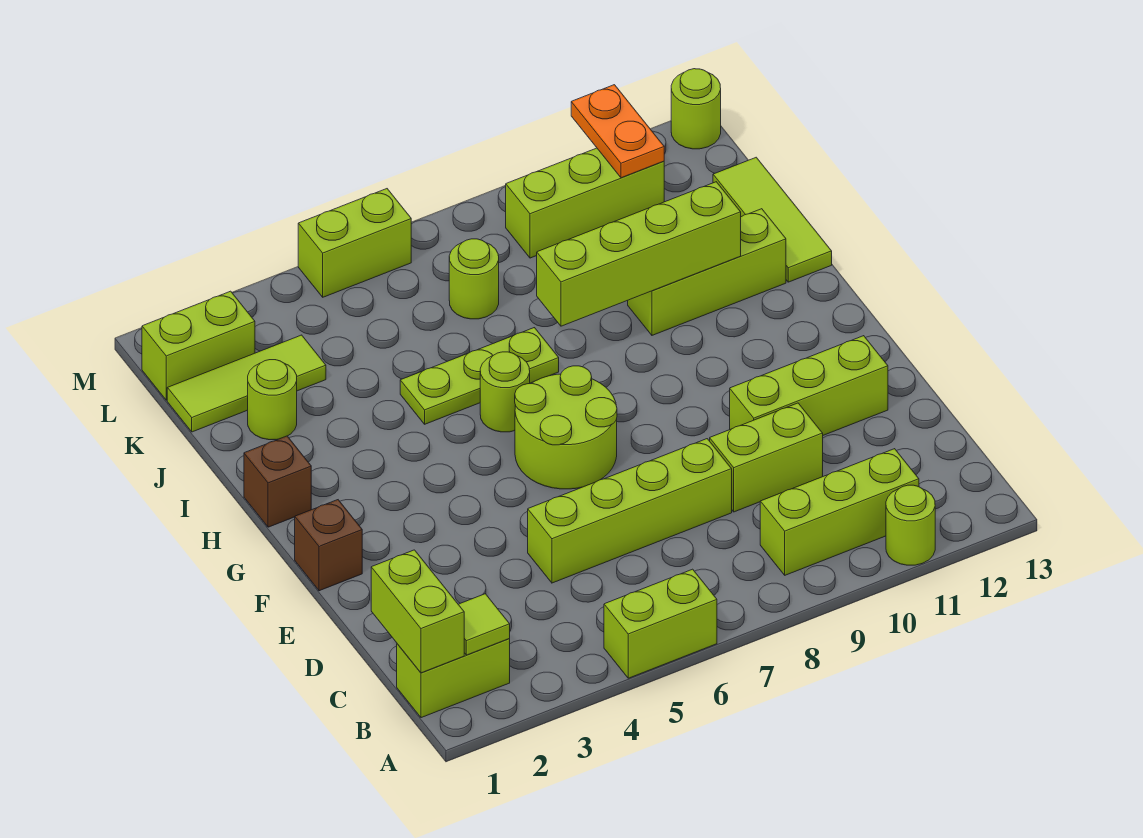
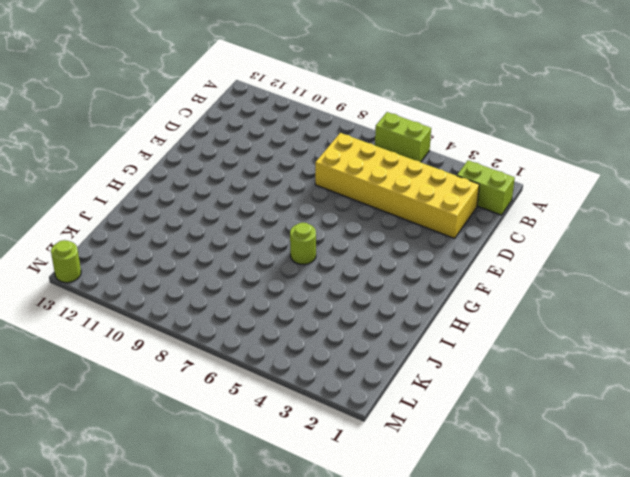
yellow 2x6 brick [315,133,479,238] -> lime 1x4 brick [528,439,732,583]
none -> lime 1x1 round brick [886,485,935,565]
none -> lime 1x3 brick [760,449,919,575]
none -> lime 1x2 brick [710,403,823,512]

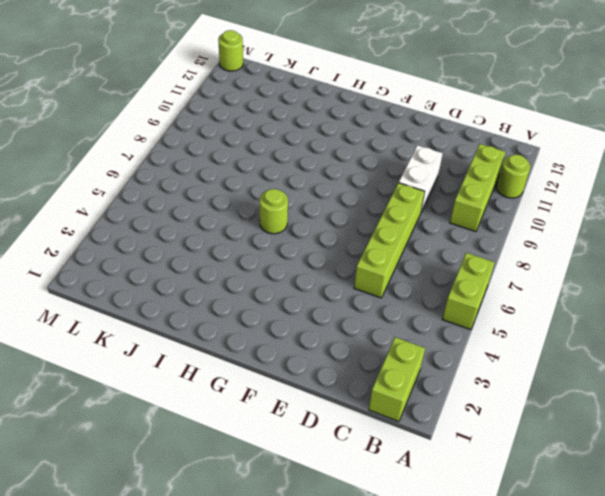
white 1x2 brick [399,145,443,212] -> lime 1x2 brick [710,403,823,512]
none -> lime 1x3 brick [730,336,888,435]
none -> brown 1x1 brick [295,500,362,591]
none -> lime 2x2 round brick [515,366,617,489]

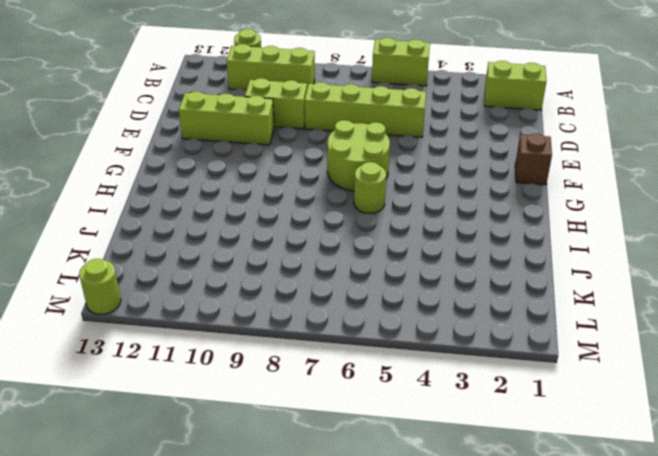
none -> brown 1x1 brick [244,436,311,527]
none -> lime 1x3 plate [400,328,559,424]
none -> lime 1x3 brick [628,209,786,335]

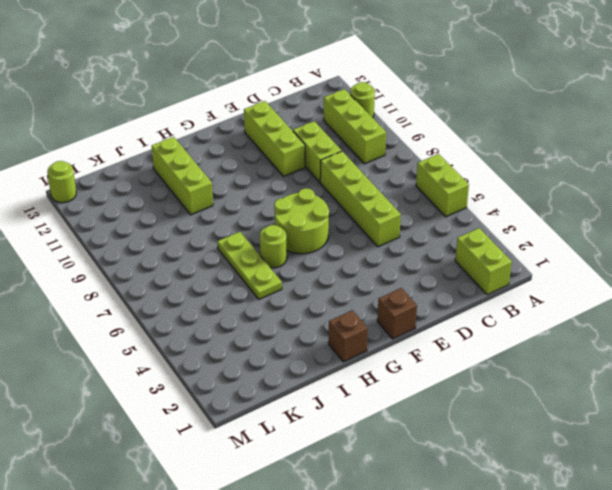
none -> lime 1x3 tile [713,157,832,282]
none -> lime 1x1 round brick [248,360,297,440]
none -> lime 1x3 tile [167,335,326,432]

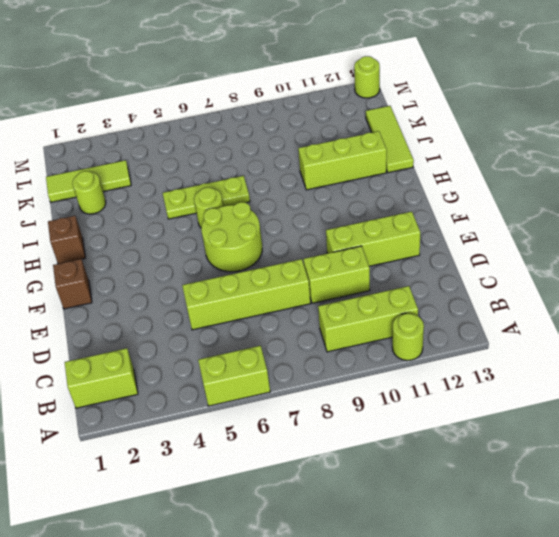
none -> lime 1x1 round brick [449,239,499,319]
none -> lime 1x2 brick [142,291,255,400]
none -> lime 1x3 brick [506,148,664,258]

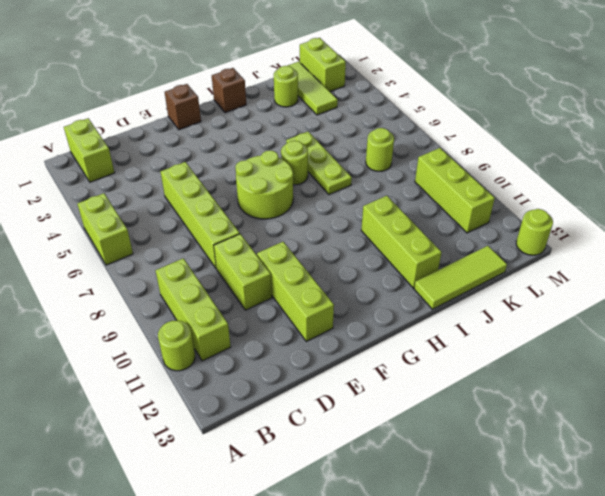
none -> lime 1x2 brick [298,189,411,297]
none -> lime 1x2 brick [371,550,464,673]
none -> lime 1x1 tile [458,594,510,655]

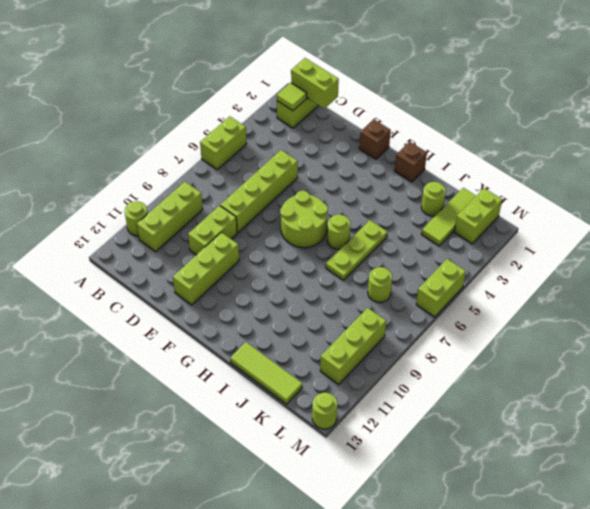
none -> lime 1x3 brick [628,209,786,335]
none -> lime 1x4 brick [537,182,741,326]
none -> orange 1x2 plate [571,85,664,178]

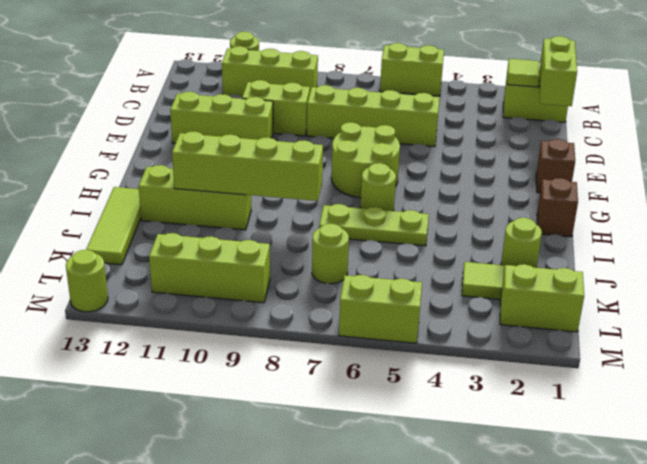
none -> orange 1x2 plate [571,85,664,178]

